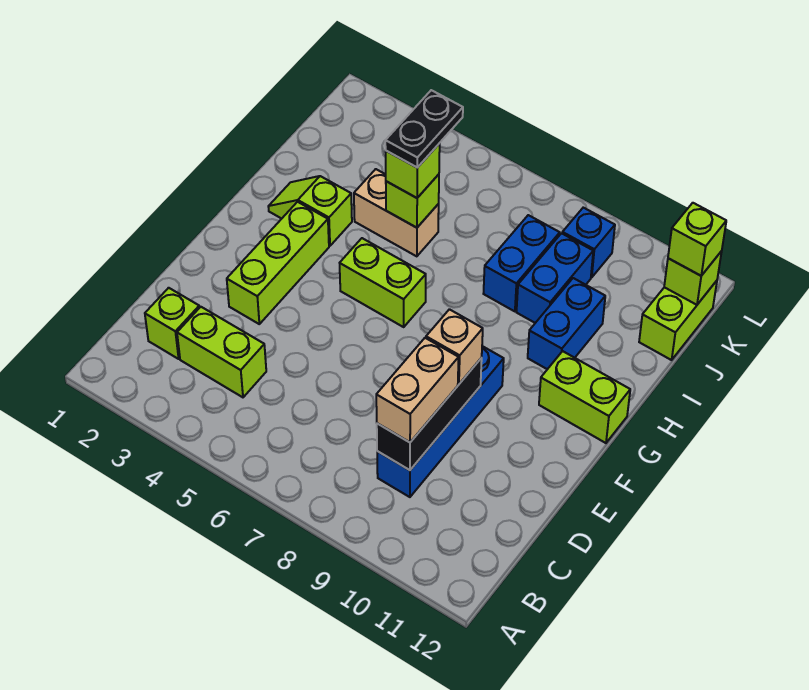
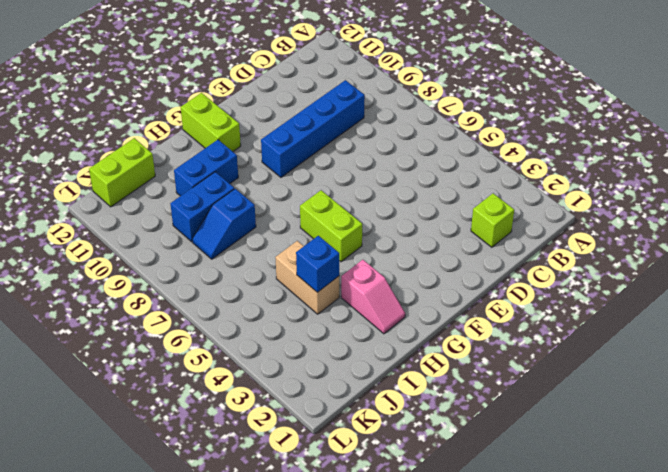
pink 1x2 slope [341,260,405,334] -> lime 1x2 slope [268,176,352,246]
blue 1x1 brick [296,236,339,292] -> blue 1x1 brick moved to [562,208,615,277]
blue 1x2 slope [192,189,256,259] -> blue 1x2 brick [483,215,560,311]
none -> lime 1x2 brick [177,307,266,397]
none -> lime 1x3 brick [227,202,329,324]
none -> black 1x3 brick [377,358,482,470]

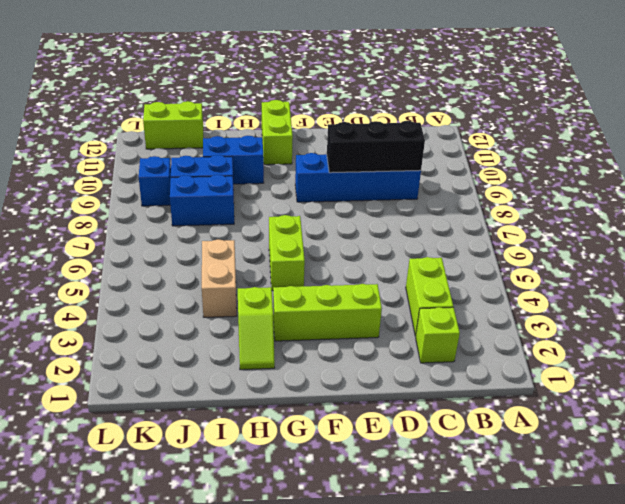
none -> lime 1x1 brick [386,174,439,228]
none -> lime 1x1 brick [664,251,722,305]
none -> tan 1x2 brick [376,338,459,442]

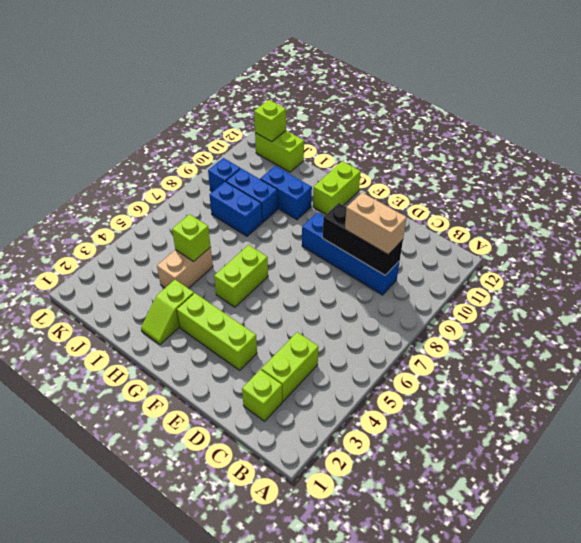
none -> tan 1x1 brick [426,309,483,384]
none -> lime 1x1 brick [386,143,440,198]
none -> lime 1x1 brick [668,203,726,276]

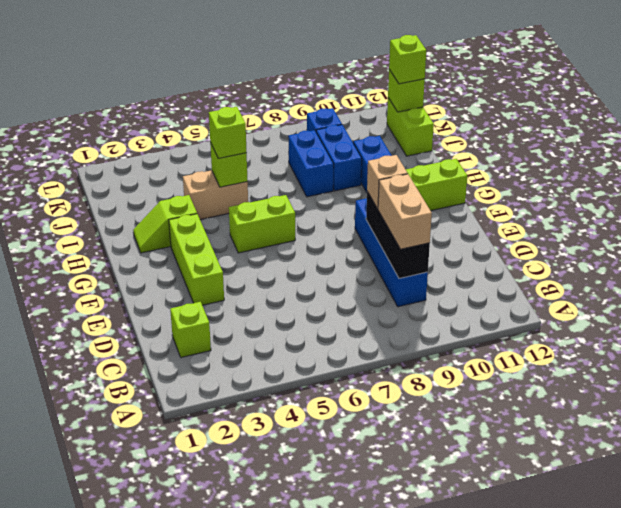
none -> lime 1x2 brick [177,307,266,397]
none -> black 1x2 plate [385,90,463,168]

